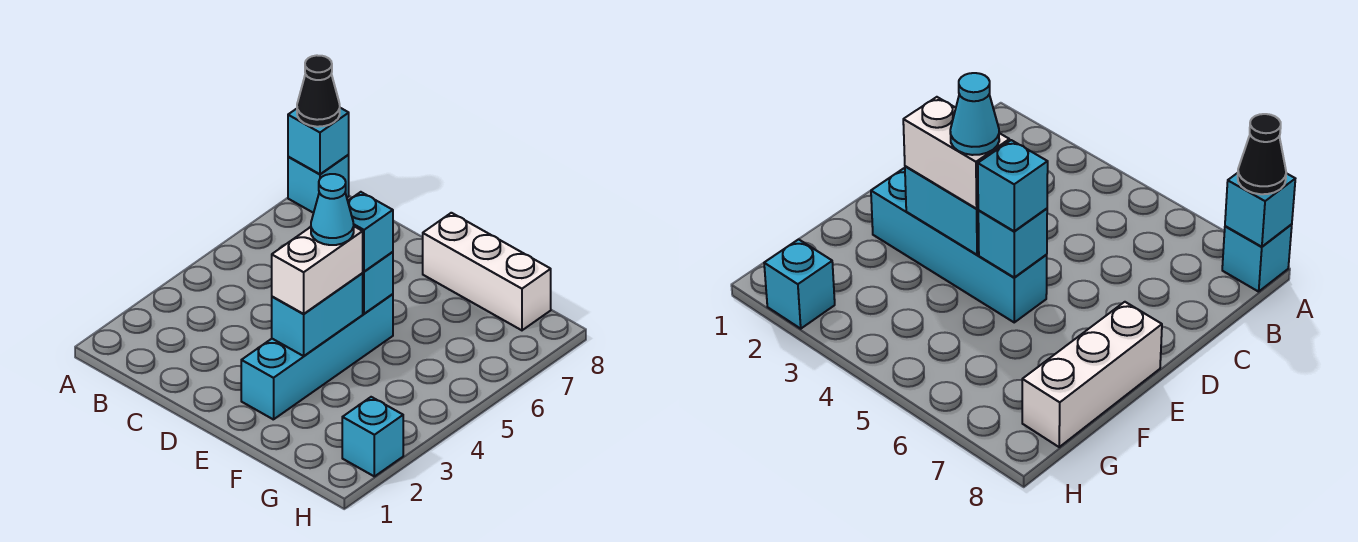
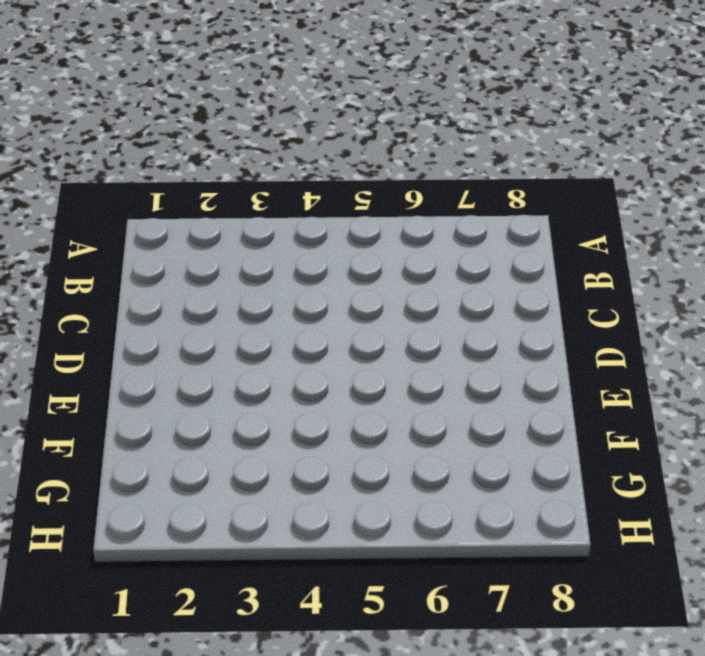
none -> cyan 1x1 brick [288,155,349,213]
none -> cyan 1x4 brick [241,294,393,420]

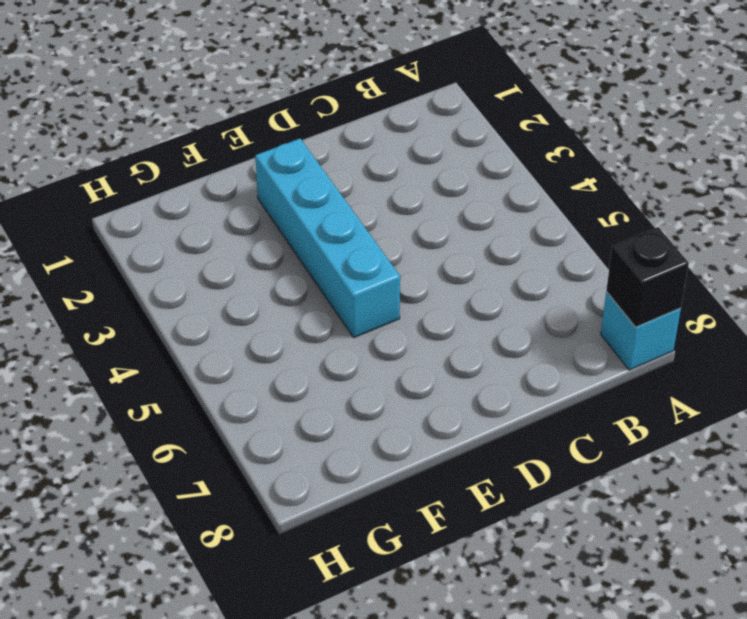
black 1x1 brick [606,227,689,327] -> cyan 1x1 brick [288,108,349,174]
none -> white 1x3 brick [423,213,551,330]
none -> cyan 1x1 brick [342,397,403,476]

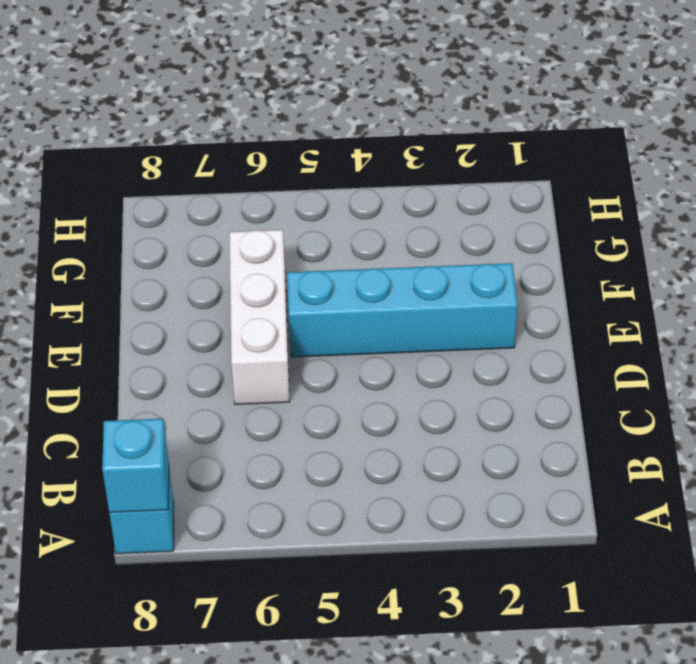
white 1x3 brick [229,230,290,404] -> white 1x3 brick moved to [423,213,551,330]
none -> cyan 1x1 brick [342,397,403,476]
none -> cyan 1x2 brick [272,273,363,356]

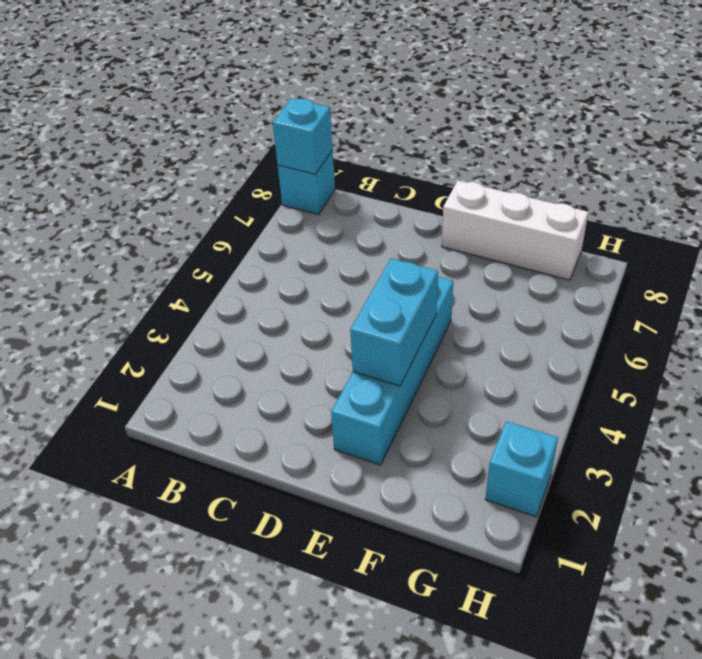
none -> cyan 1x1 brick [363,252,393,314]
none -> black 1x1 cone [297,55,340,127]

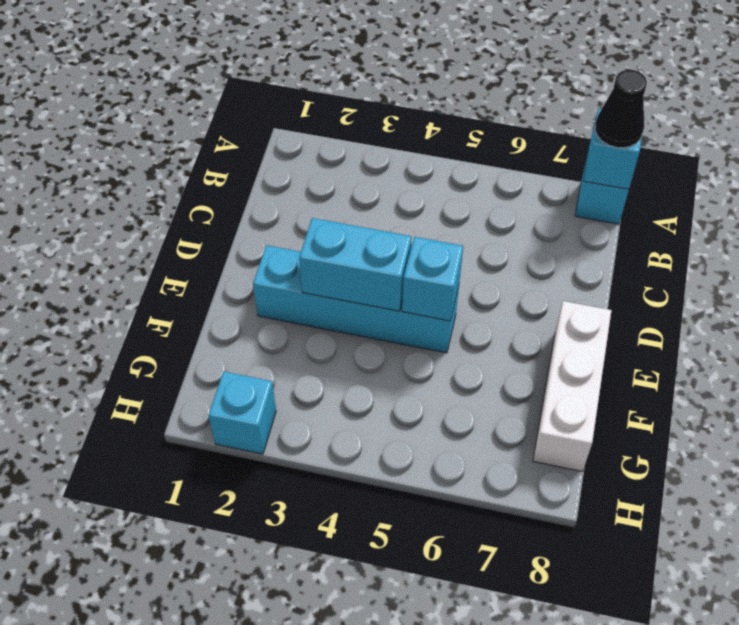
none -> white 1x2 brick [272,226,363,314]
none -> cyan 1x1 brick [348,192,393,272]

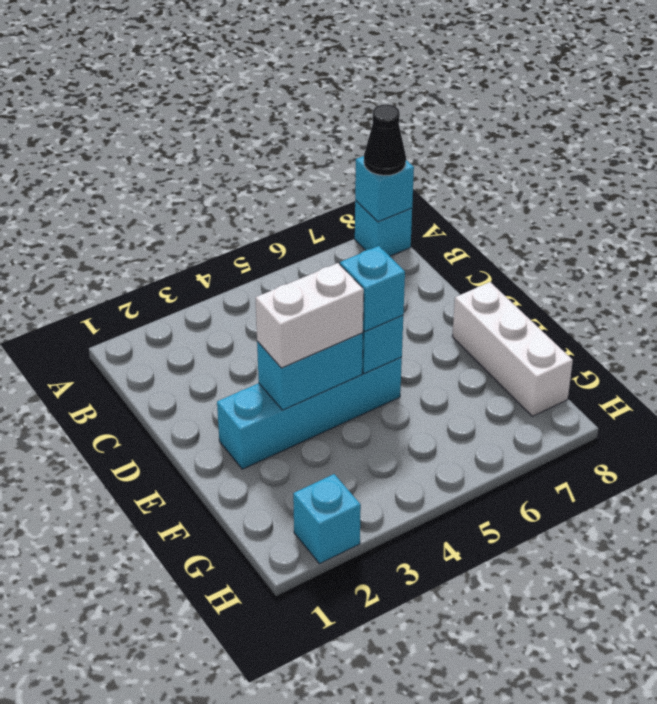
none -> cyan 1x1 cone [311,174,354,245]

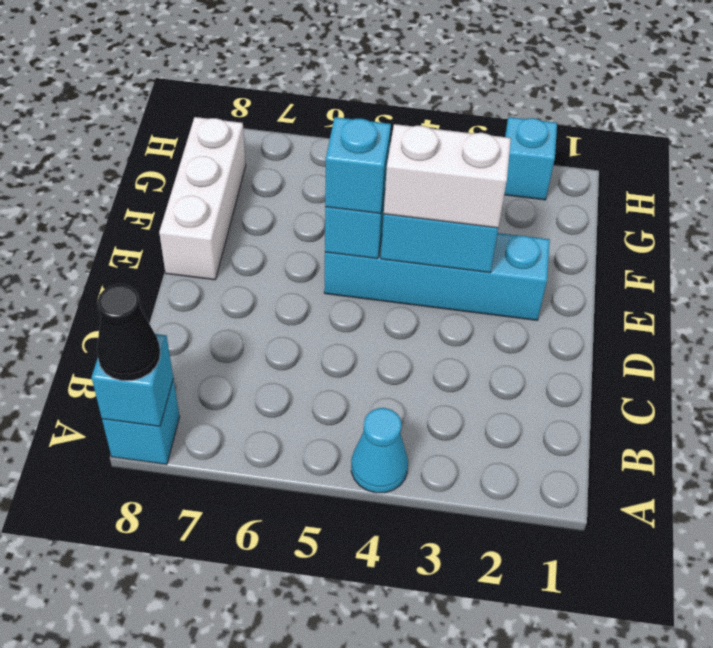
cyan 1x1 cone [351,408,408,493] -> cyan 1x1 cone moved to [311,174,354,245]

